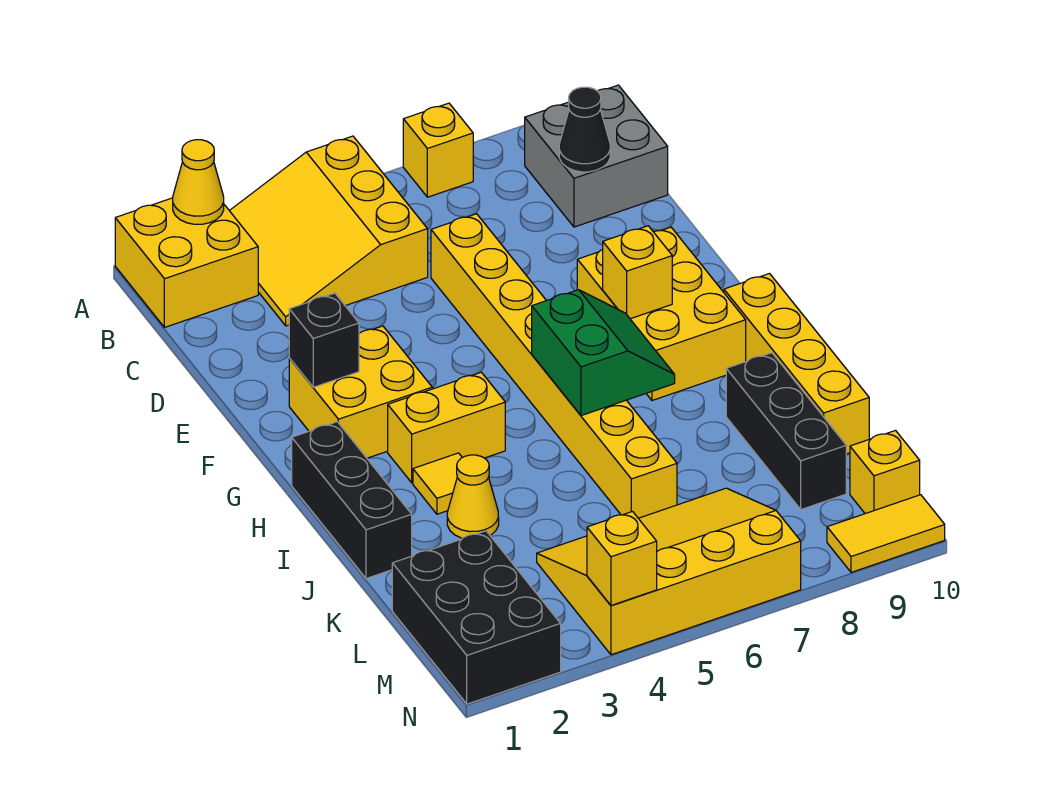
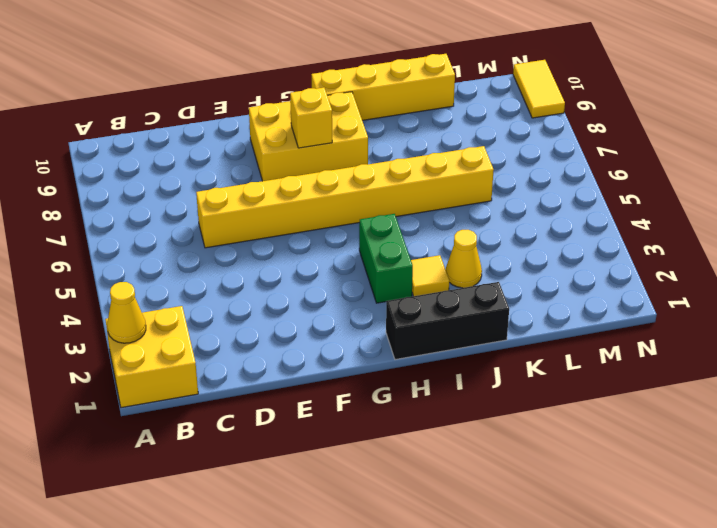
green 1x2 brick [359,214,413,303] -> yellow 1x2 brick [388,372,505,483]
none -> yellow 3x3 slope [230,136,428,326]
none -> yellow 1x1 brick [403,103,473,197]
none -> grey 2x2 brick [525,85,668,227]

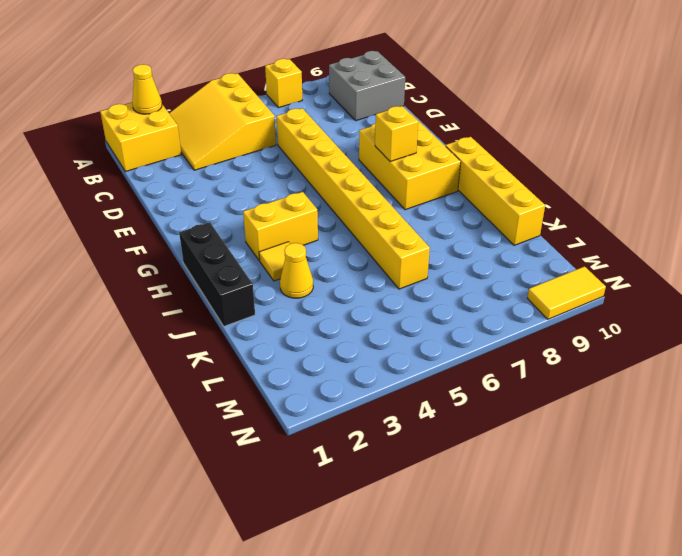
none -> yellow 2x2 brick [289,326,432,458]
none -> black 1x3 brick [726,353,846,510]
none -> black 2x3 brick [392,531,561,704]

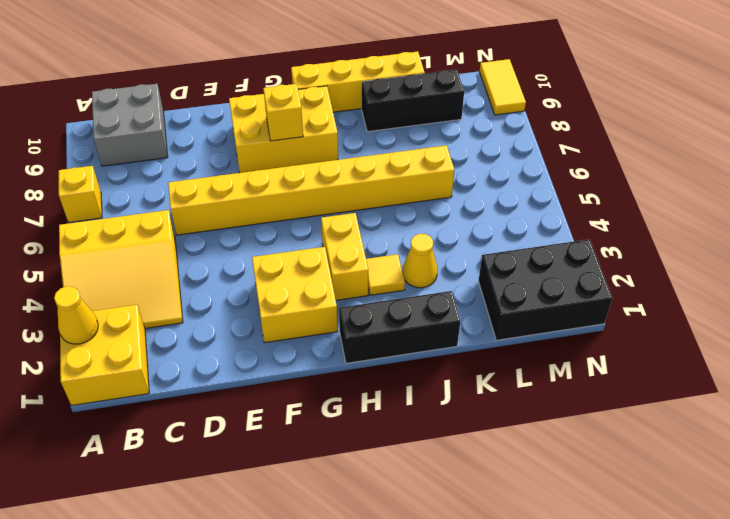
none -> yellow 3x4 slope [537,488,801,655]
none -> yellow 1x1 brick [850,431,920,514]
none -> black 1x1 cone [559,87,610,172]

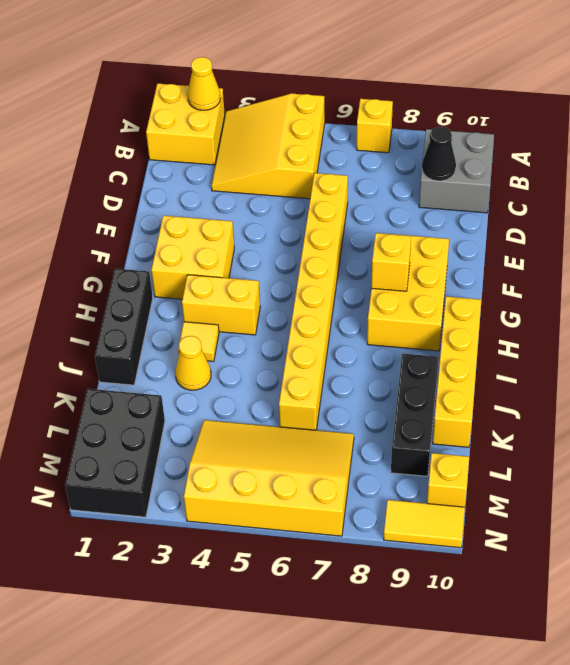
none -> black 1x1 brick [289,293,359,387]
none -> green 2x2 slope [532,290,675,416]
none -> yellow 1x1 brick [587,511,657,605]

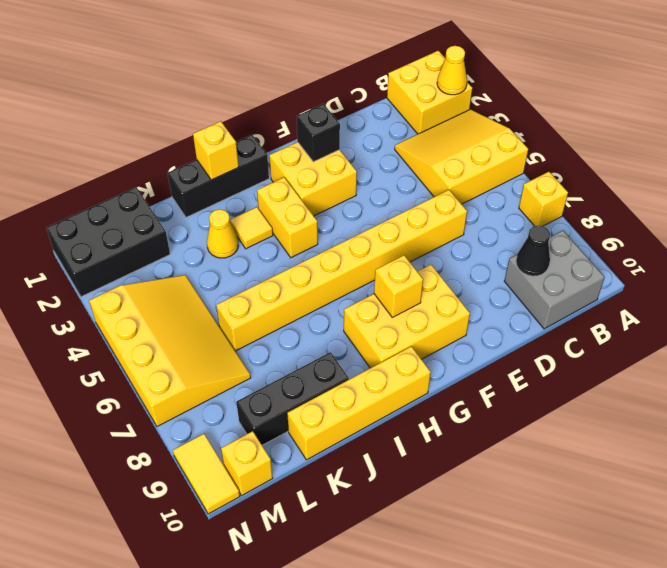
yellow 1x1 brick [193,121,239,180] -> yellow 1x1 brick moved to [587,511,657,605]
none -> green 2x2 slope [532,290,675,416]

